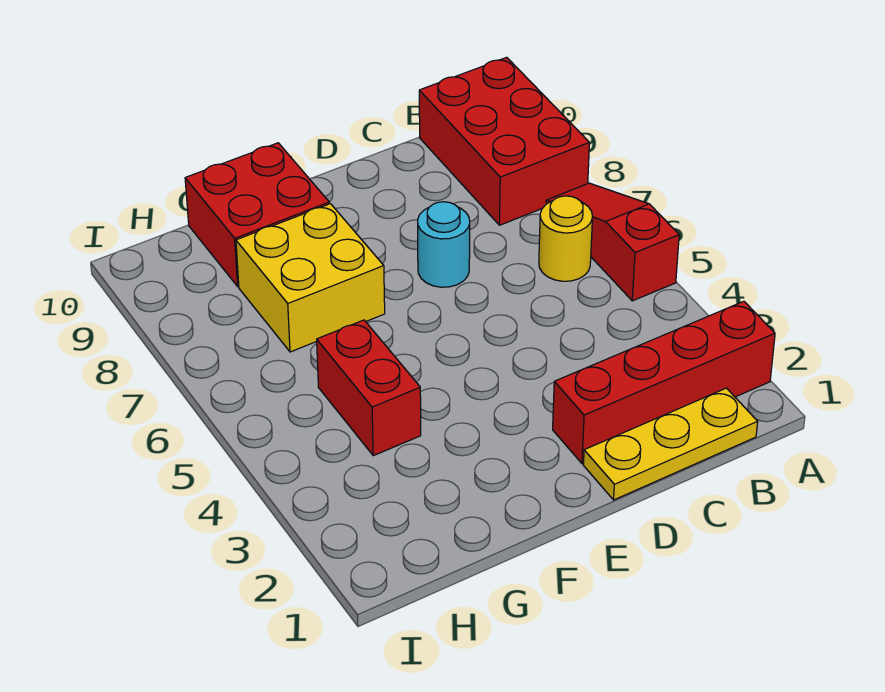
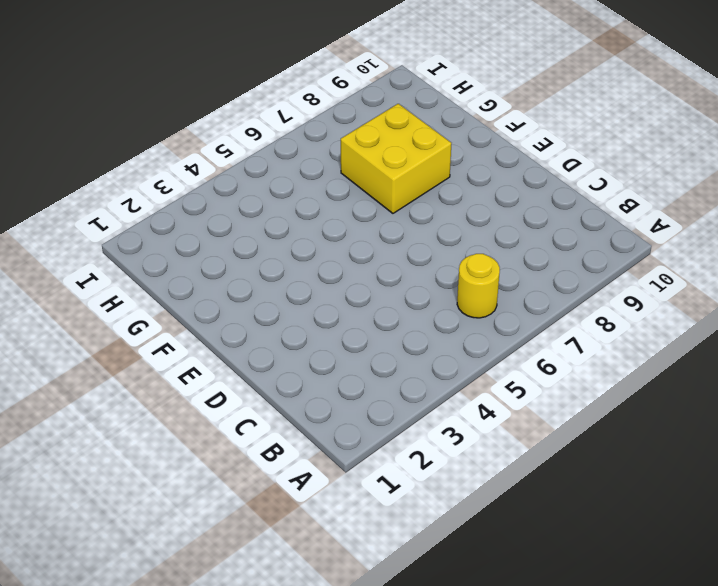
none -> red 1x4 brick [553,301,775,464]
none -> red 1x3 slope [546,183,679,301]

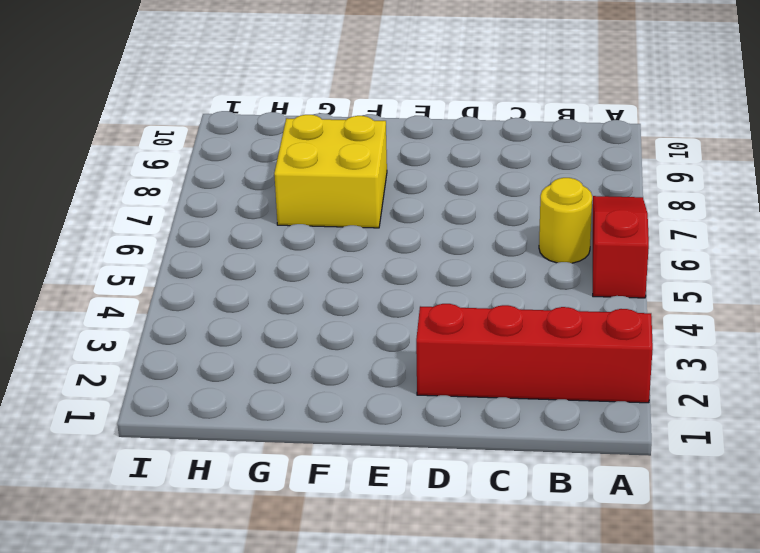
none -> red 2x3 brick [419,57,589,225]
none -> yellow 1x3 plate [583,388,758,500]

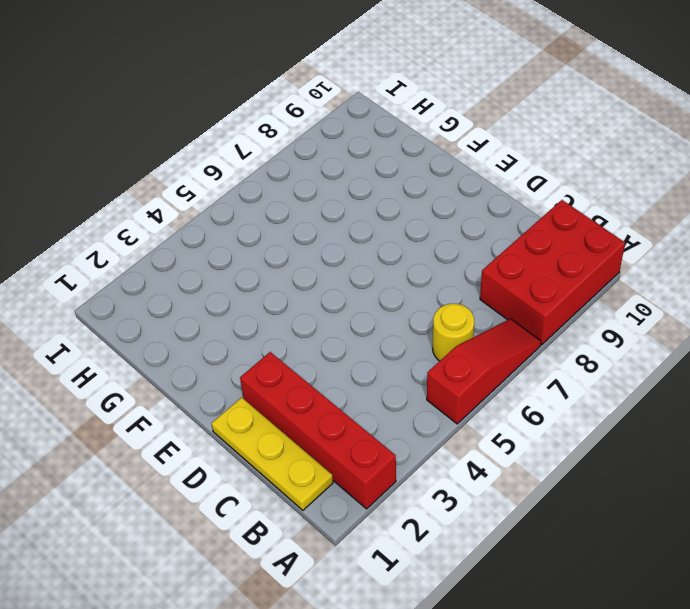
none -> cyan 1x1 round brick [418,202,470,287]
none -> yellow 2x2 brick [236,204,385,352]

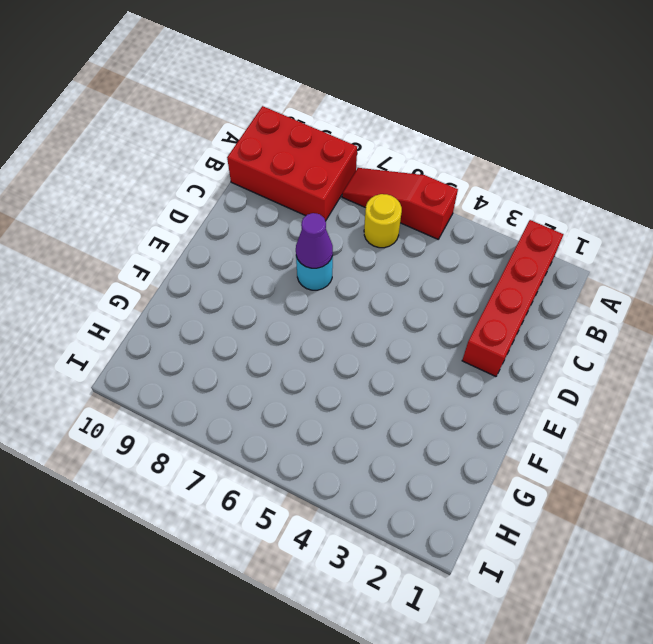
purple 1x1 cone [296,213,333,268] -> none
none -> yellow 1x3 plate [583,388,758,500]
none -> yellow 2x2 brick [236,204,385,352]

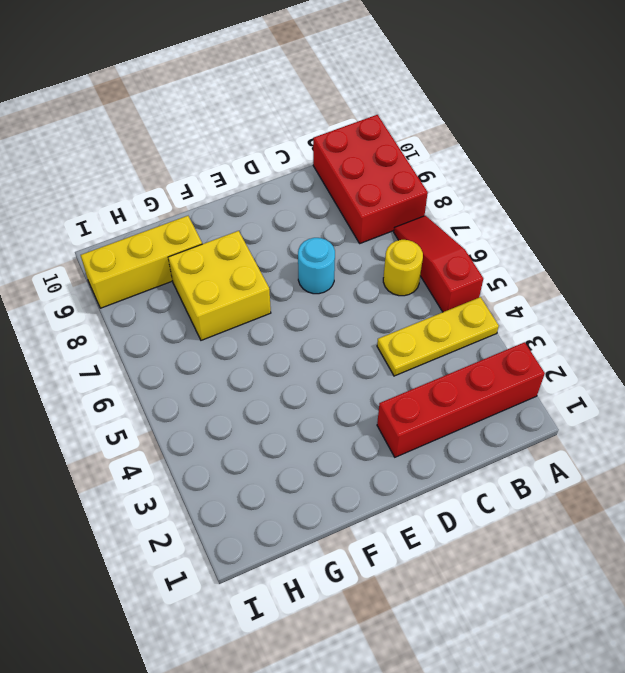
yellow 1x3 plate [377,297,499,376] -> yellow 1x3 plate moved to [583,388,758,500]
yellow 1x3 brick [81,216,202,308] -> red 2x2 brick [185,143,329,287]
none -> red 1x2 brick [317,320,421,456]

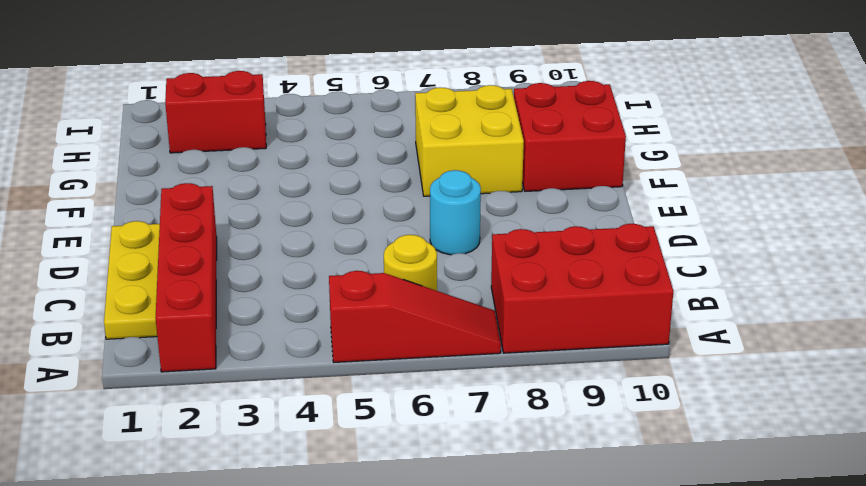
red 1x2 brick [165,71,266,153] -> red 1x2 brick moved to [317,320,421,456]

